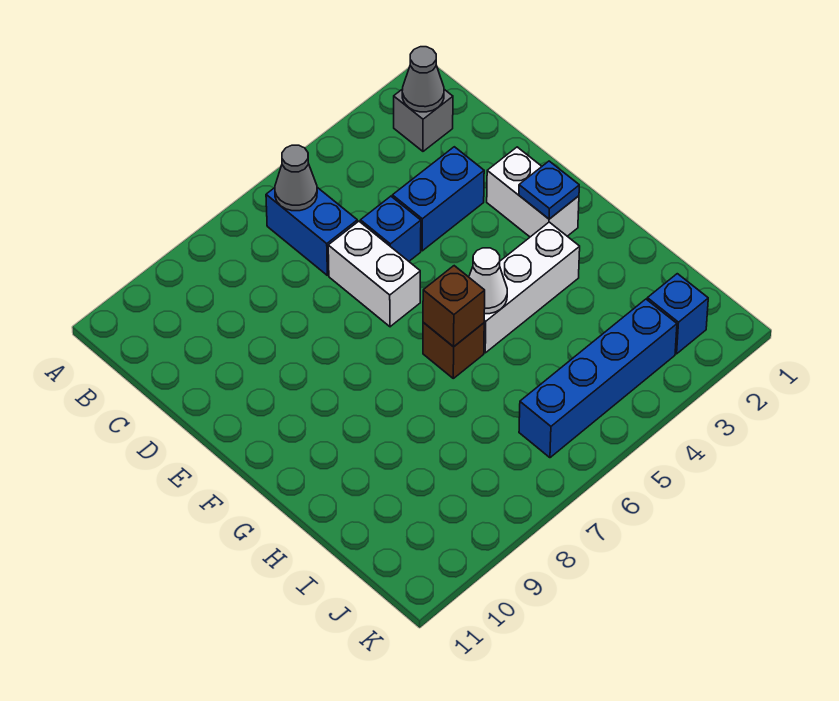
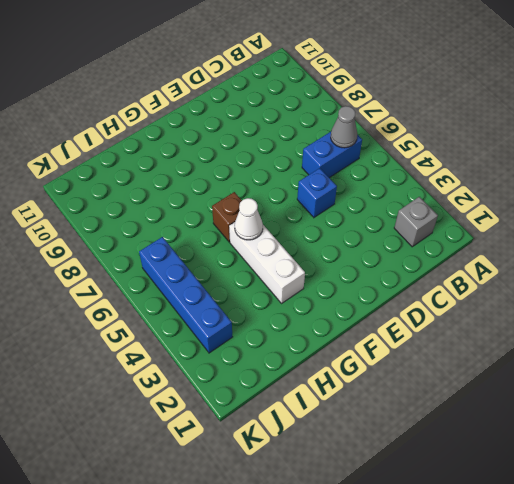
none -> blue 1x2 brick [392,147,484,251]
none -> white 1x2 brick [328,221,420,327]
none -> white 1x2 brick [487,147,579,237]

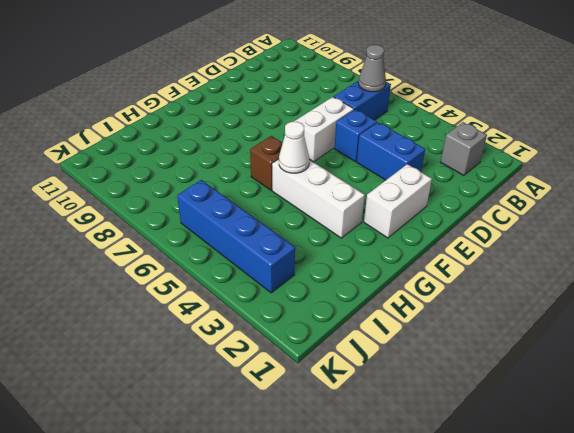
none -> blue 1x1 brick [647,274,708,354]
none -> grey 1x1 cone [402,47,444,112]
none -> blue 1x1 plate [519,161,579,219]

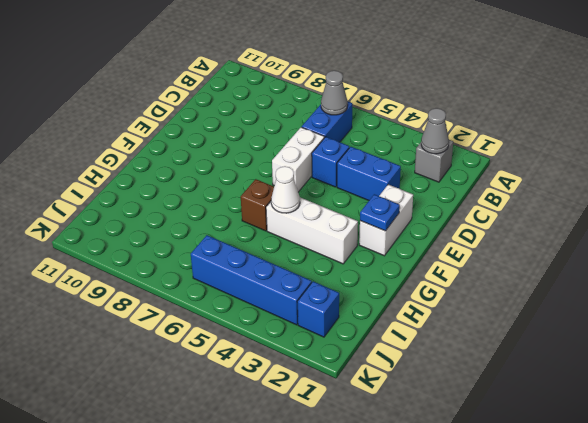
none -> brown 1x1 brick [423,266,485,347]

